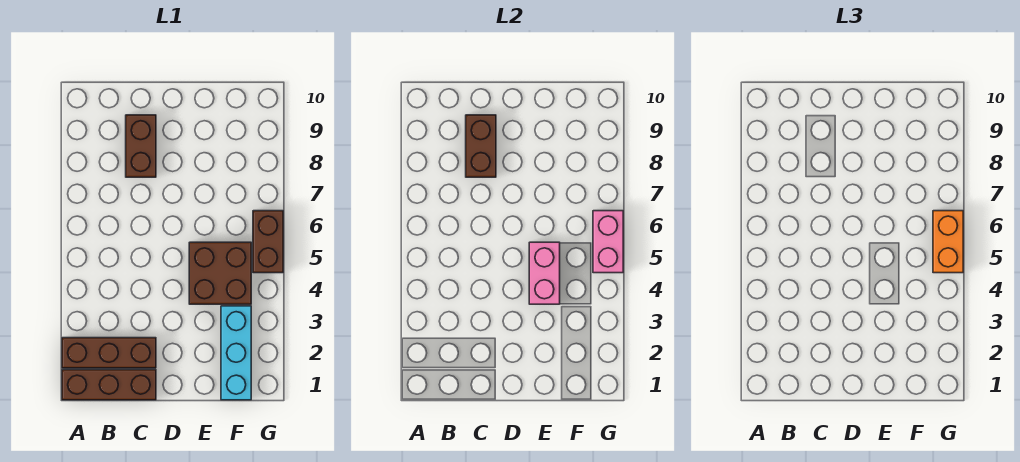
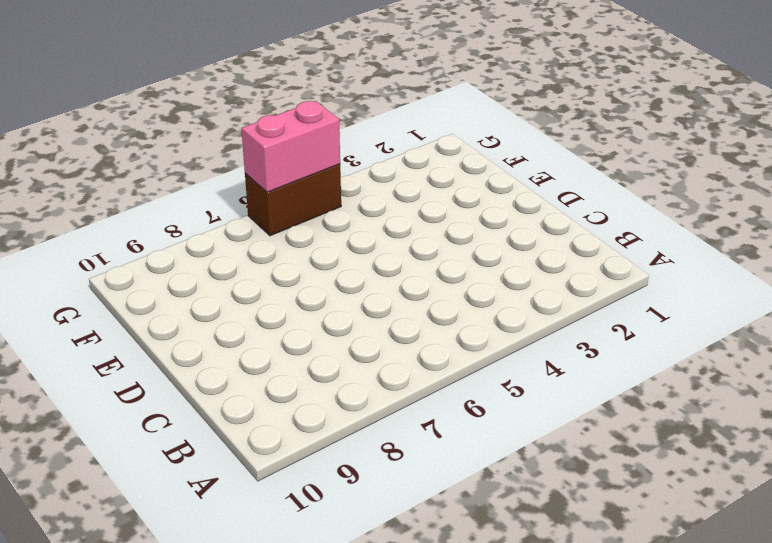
none -> brown 1x3 brick [62,370,156,400]
none -> brown 1x3 brick [62,338,156,368]

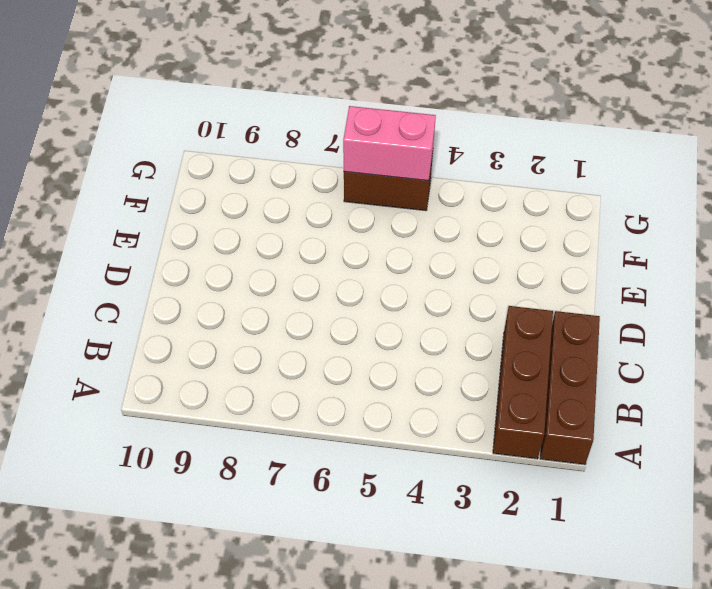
none -> brown 1x2 brick [126,115,156,177]
none -> brown 2x2 brick [189,242,251,304]

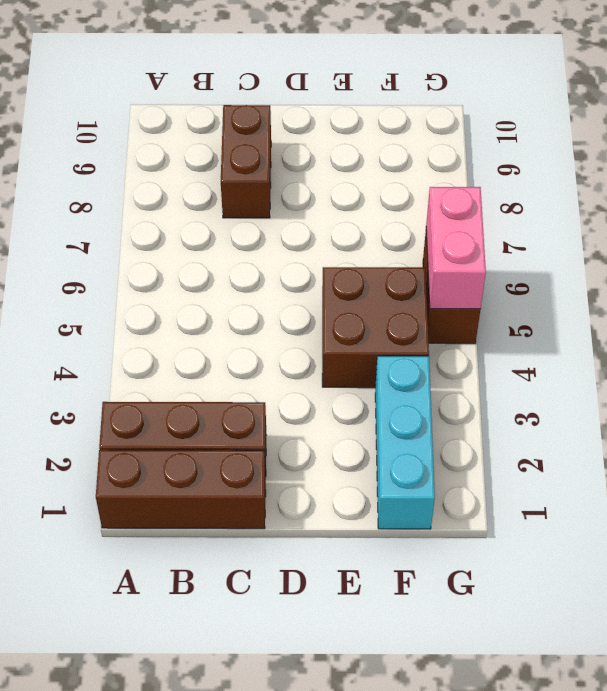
none -> brown 1x2 brick [466,115,496,177]
none -> pink 1x2 brick [529,242,560,304]

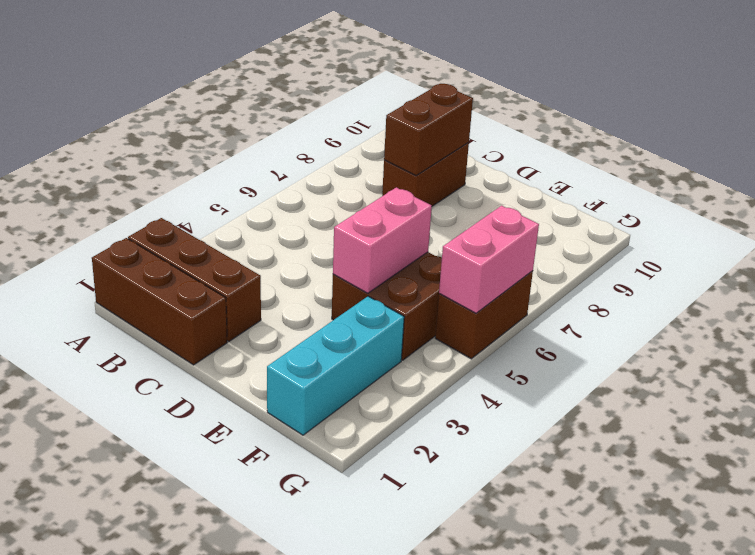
none -> orange 1x2 brick [933,211,963,273]

